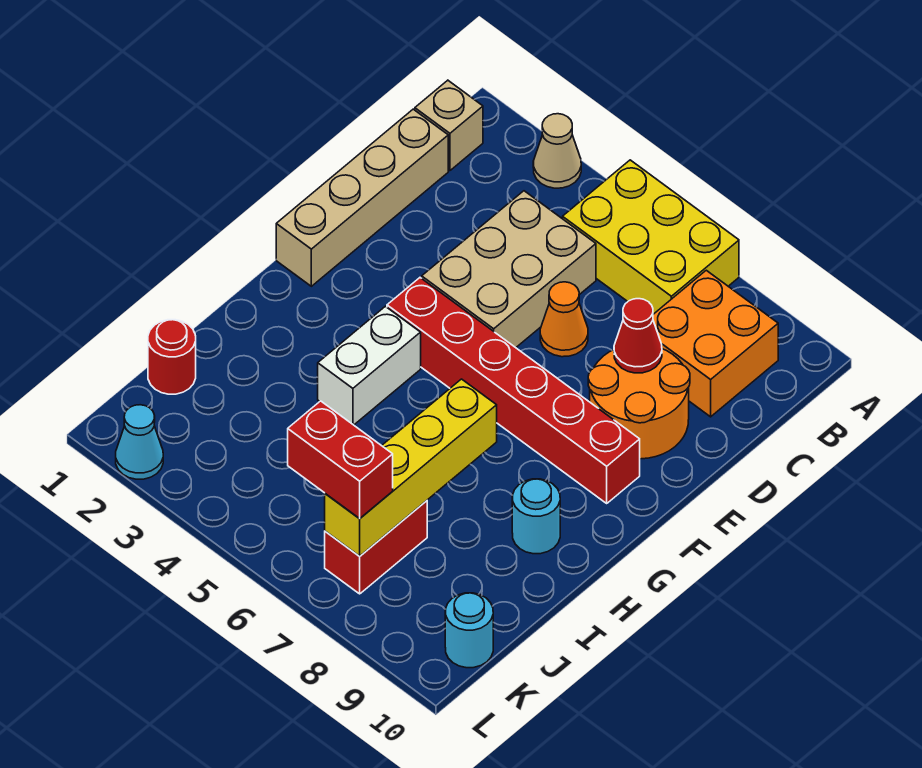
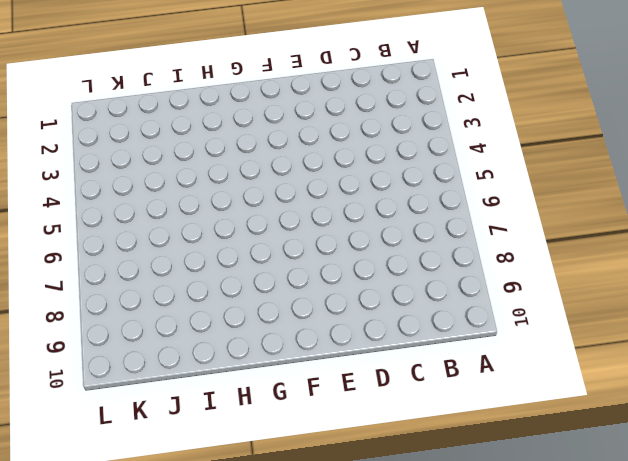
none -> tan 1x1 cone [533,114,581,188]
none -> yellow 2x3 brick [563,160,739,314]
none -> tan 1x1 brick [415,80,483,171]

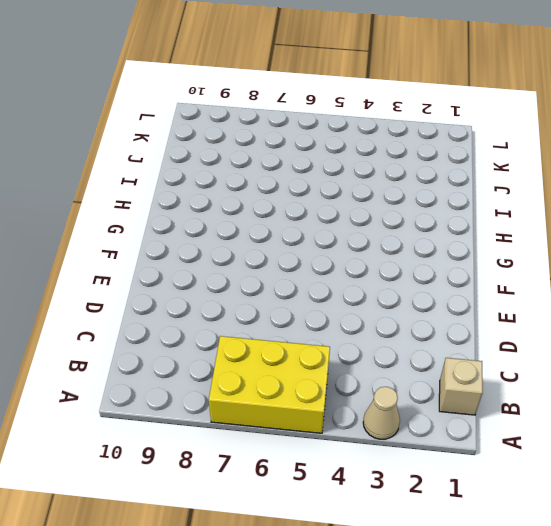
none -> orange 2x2 brick [653,270,778,417]
none -> tan 1x4 brick [276,109,448,286]
none -> tan 2x3 brick [422,191,596,348]

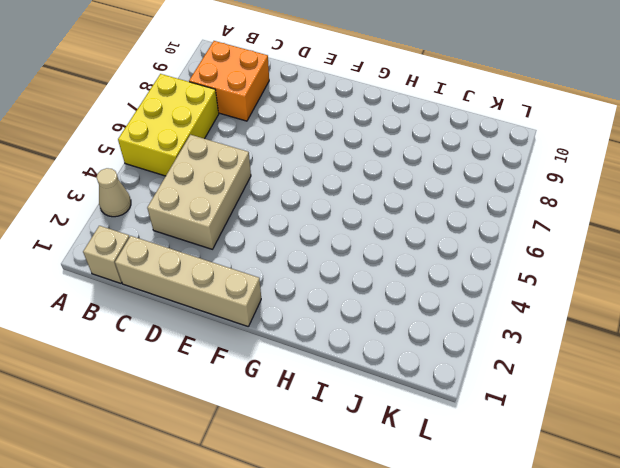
tan 2x3 brick [147,135,251,249] -> tan 2x3 brick turned to [422,191,596,348]
none -> orange 1x1 cone [540,282,588,357]
none -> orange 2x2 round brick [588,349,690,459]
none -> red 1x6 brick [387,278,640,503]

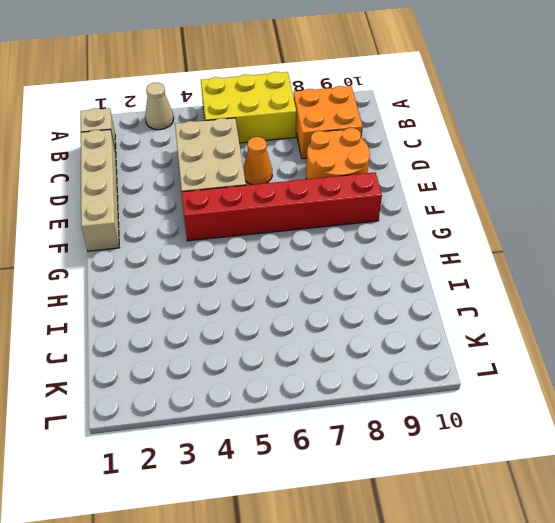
none -> white 1x2 brick [318,306,421,425]
none -> cyan 1x1 round brick [512,479,560,554]
none -> red 1x1 round brick [148,320,196,394]

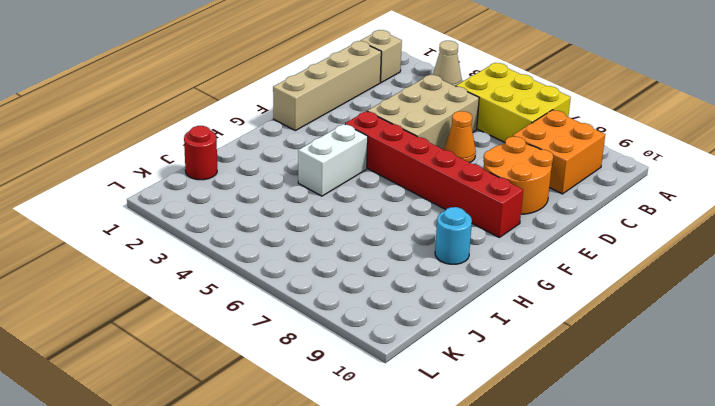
none -> red 1x2 brick [325,501,427,594]
none -> cyan 1x1 round brick [445,593,493,668]
none -> cyan 1x1 cone [116,405,163,479]

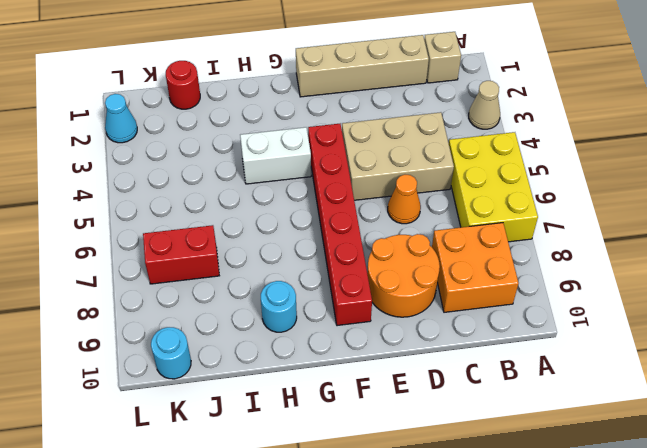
none -> red 1x1 cone [614,299,662,373]
none -> yellow 1x4 brick [325,379,497,556]
none -> red 1x2 brick [288,401,393,519]

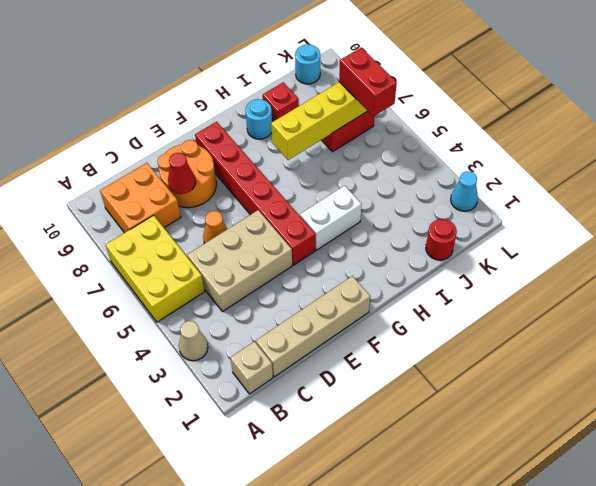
red 1x1 brick [263,82,299,122] -> none

